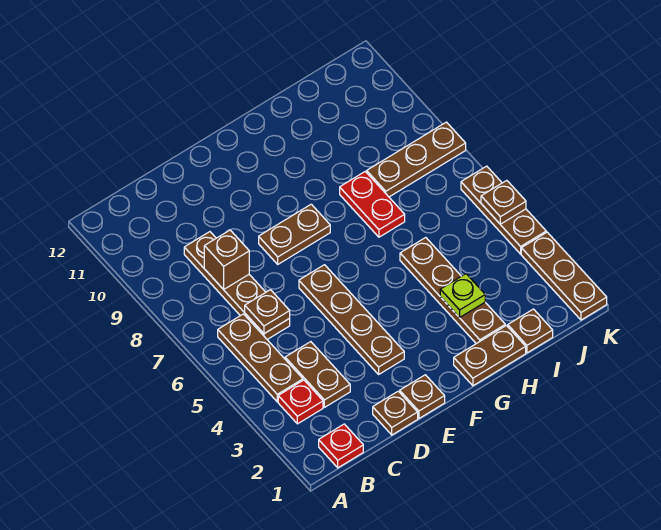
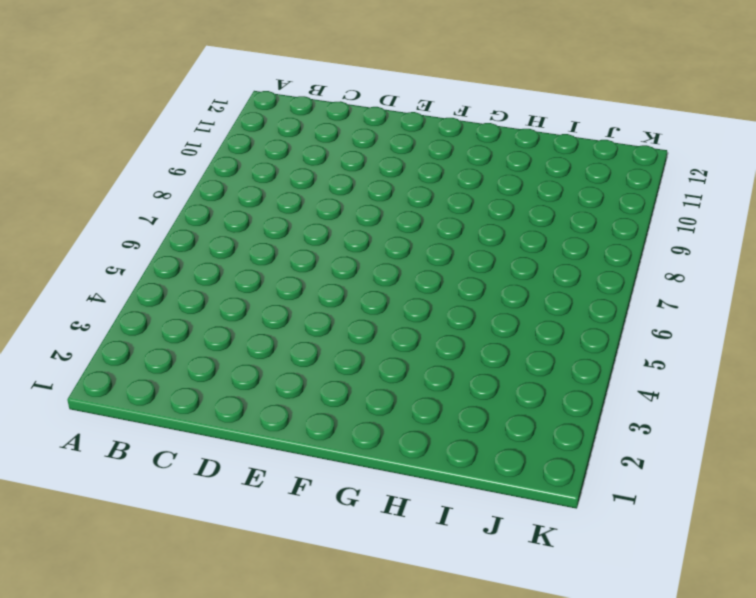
none -> red 1x1 plate [319,424,363,468]
none -> red 1x1 plate [278,380,323,424]
none -> brown 1x3 plate [218,314,303,402]

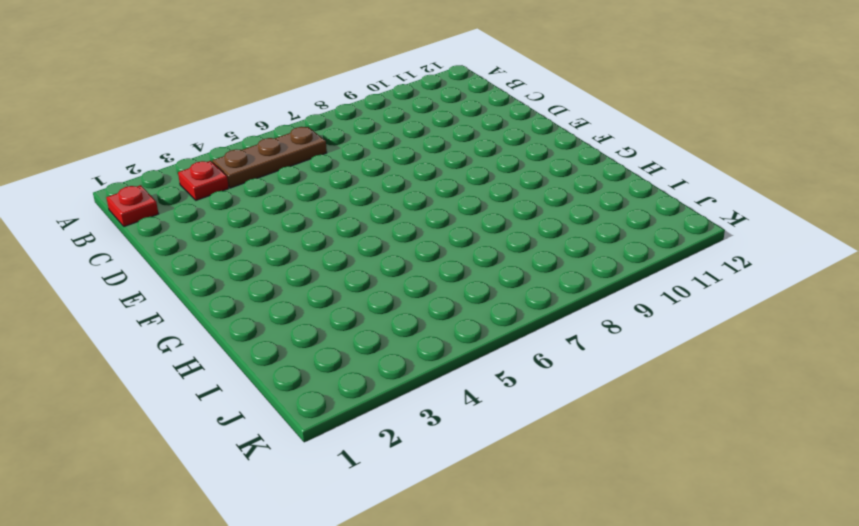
none -> brown 1x2 plate [285,342,350,407]
none -> brown 1x4 plate [184,232,290,339]
none -> brown 1x1 plate [373,391,418,435]

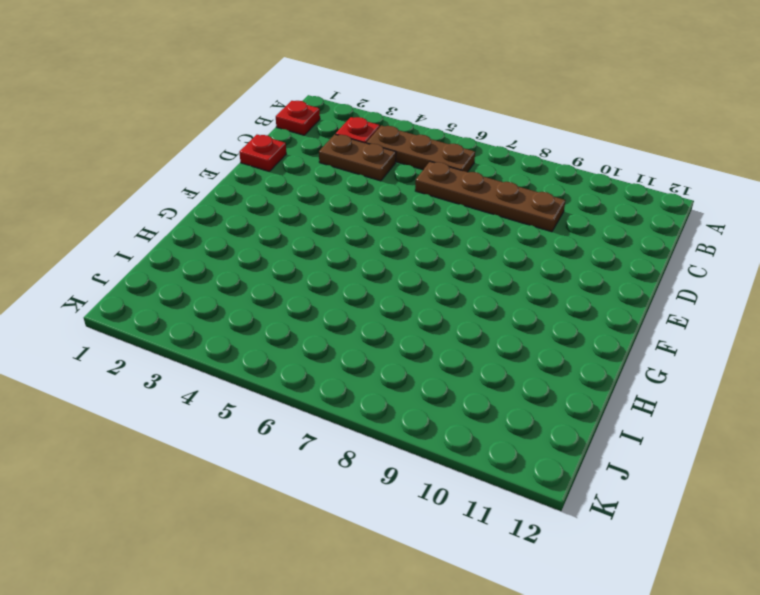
red 1x1 plate [239,135,286,171] -> brown 1x1 plate [373,391,418,435]
none -> brown 1x1 plate [400,375,445,418]
none -> brown 1x4 plate [299,265,404,374]
none -> brown 1x2 plate [259,204,330,264]

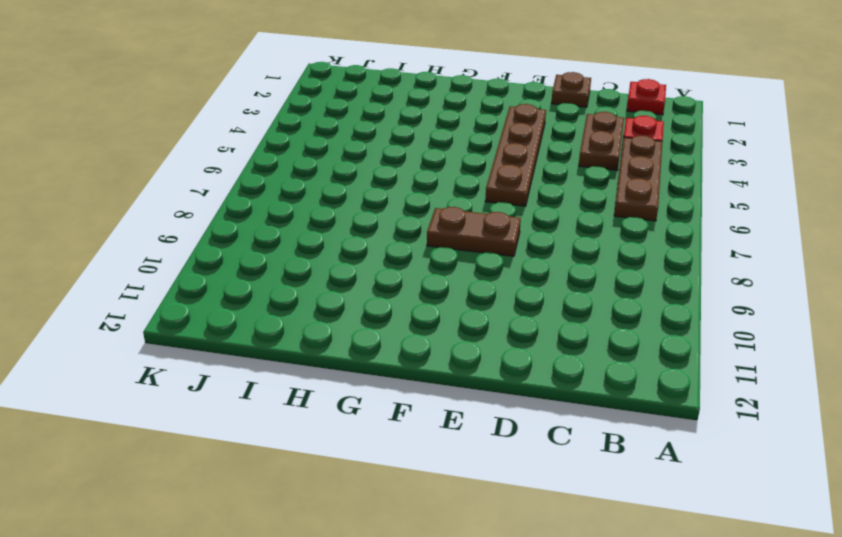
none -> brown 1x4 plate [184,232,290,339]
none -> brown 1x1 plate [400,375,445,418]
none -> brown 1x2 plate [454,326,526,386]

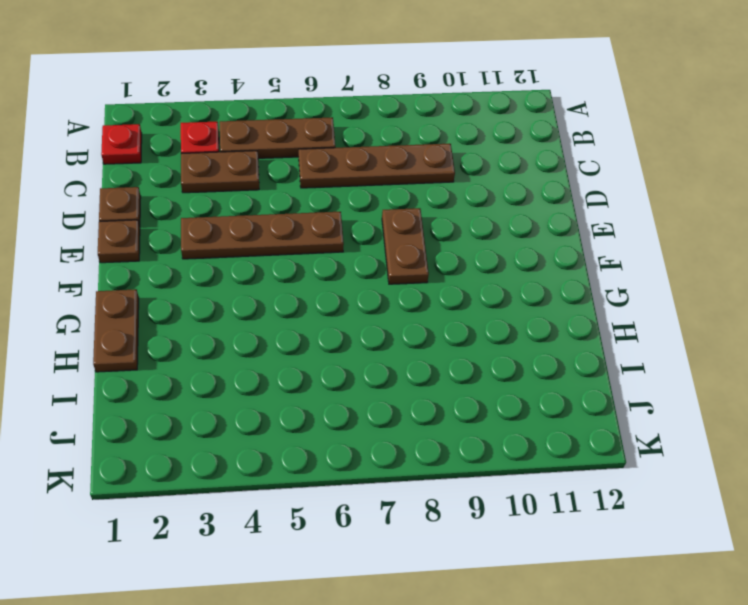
none -> brown 1x4 plate [400,238,505,344]
none -> red 1x2 plate [340,172,405,237]
none -> brown 1x1 plate [508,309,553,353]

